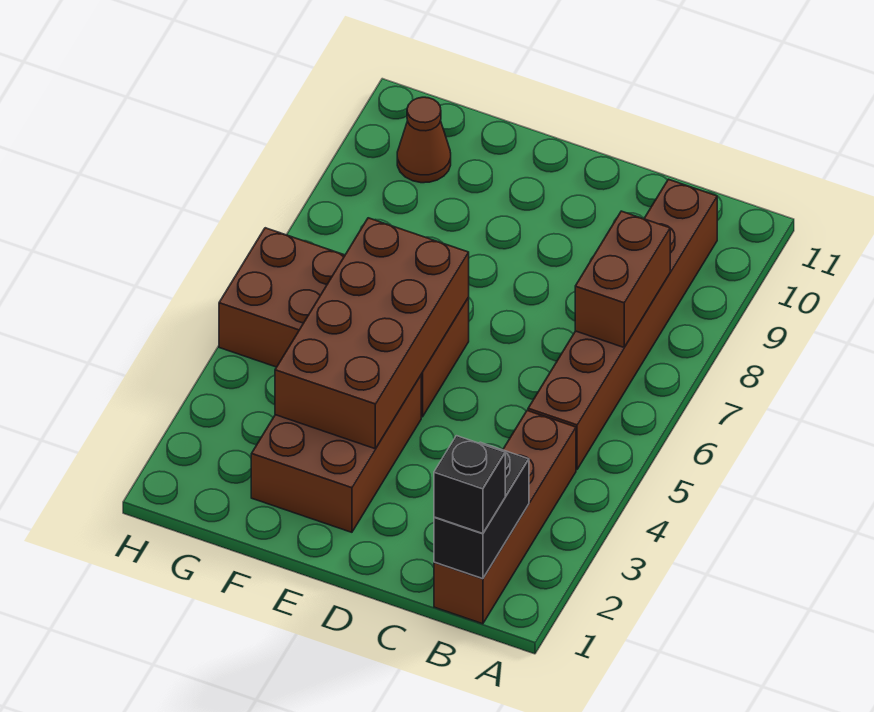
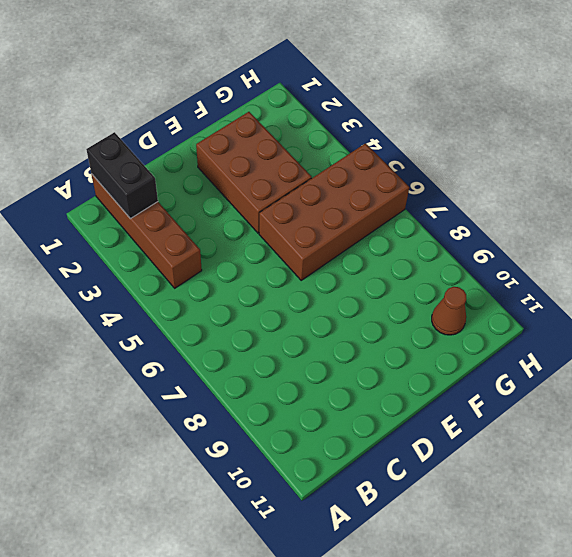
none -> brown 1x6 brick [528,179,717,470]
none -> brown 1x2 brick [575,211,670,347]

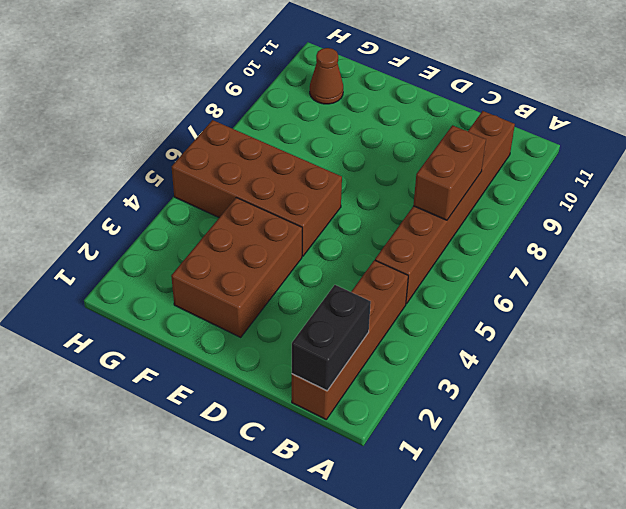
none -> brown 2x4 brick [275,218,469,449]
none -> black 1x1 brick [434,436,505,533]

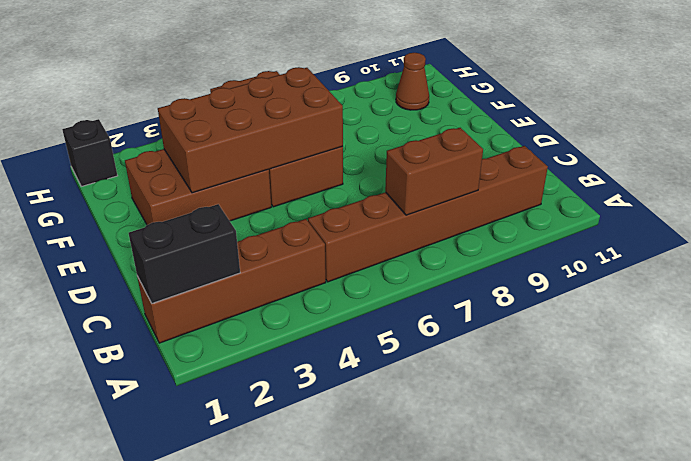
black 1x1 brick [62,119,117,186] -> black 1x1 brick moved to [434,436,505,533]

